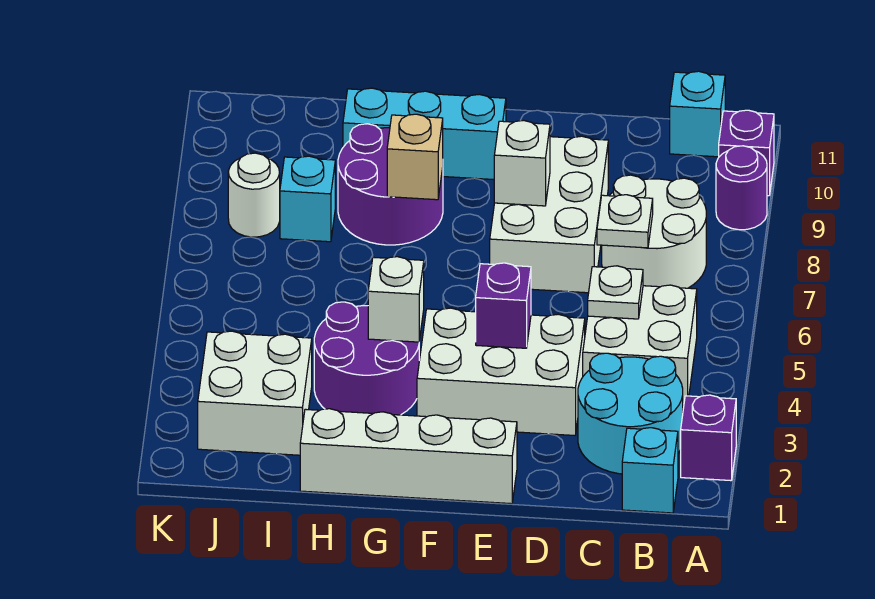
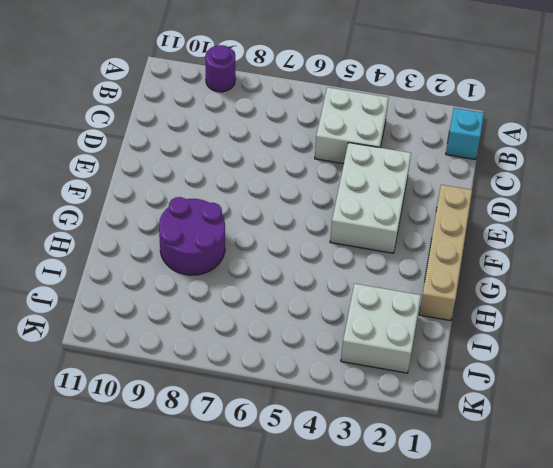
tan 1x4 brick [419,185,472,321] -> white 1x4 brick [300,409,517,504]
none -> purple 1x1 brick [681,395,736,481]
none -> purple 1x1 brick [719,110,774,196]
none -> cyan 2x2 round brick [578,353,683,474]

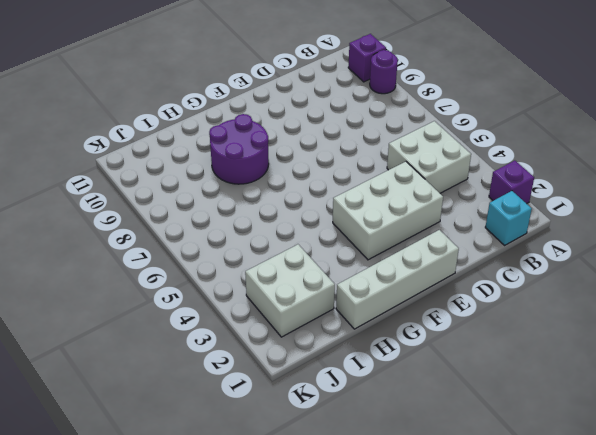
none -> cyan 2x2 round brick [578,353,683,474]
none -> white 2x2 round brick [602,175,706,288]
none -> cyan 1x1 brick [670,71,725,157]

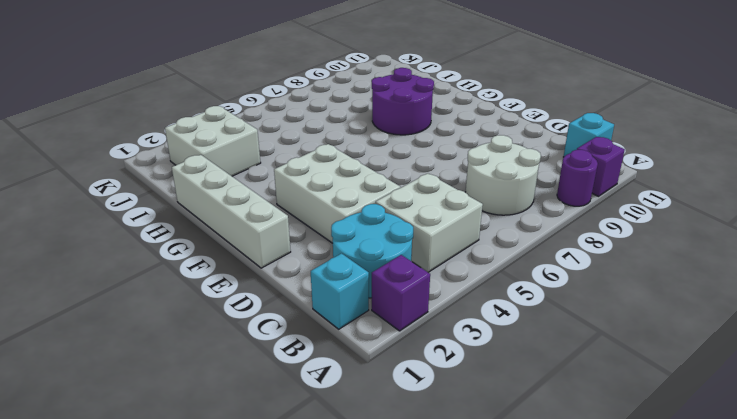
none -> white 2x3 brick [490,136,608,293]
none -> cyan 1x3 brick [343,88,506,180]
none -> purple 2x2 round brick [314,302,419,415]

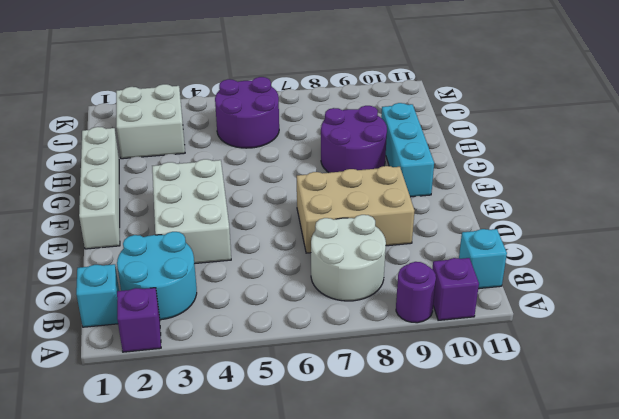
tan 2x3 brick [297,166,415,253] -> white 2x3 brick [490,136,608,293]
purple 2x2 round brick [215,77,279,148] -> purple 2x2 round brick moved to [314,302,419,415]
none -> white 2x2 brick [583,285,697,406]
none -> cyan 1x1 brick [280,156,335,242]
none -> white 1x1 round brick [228,153,280,237]

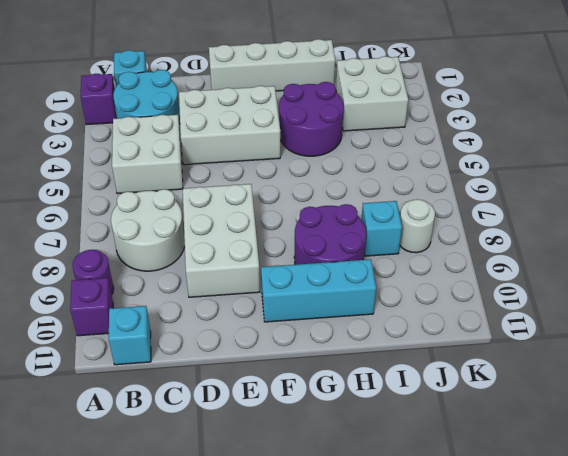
none -> white 1x1 plate [588,266,643,319]
none -> white 1x1 plate [597,195,653,248]
none -> purple 1x1 brick [476,263,531,348]

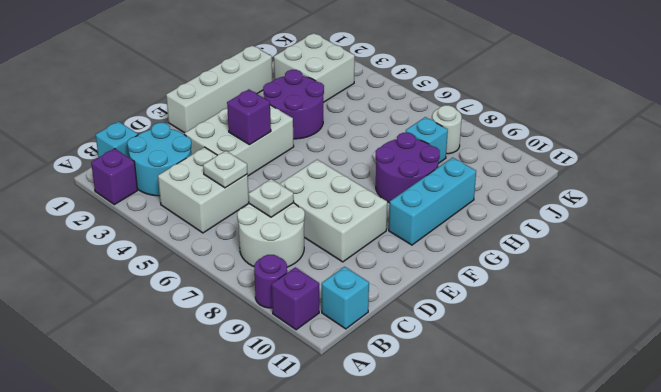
none -> white 1x1 brick [494,120,550,206]
none -> white 1x1 brick [368,257,424,342]
none -> tan 1x1 brick [387,114,443,200]

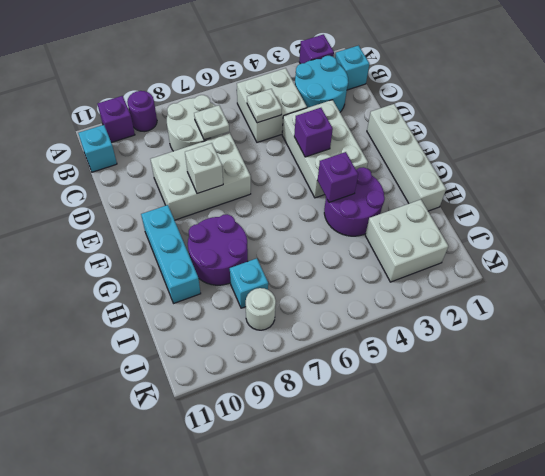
purple 1x1 brick [318,152,358,202] -> white 1x1 brick [368,257,424,342]
none -> tan 1x1 brick [387,114,443,200]

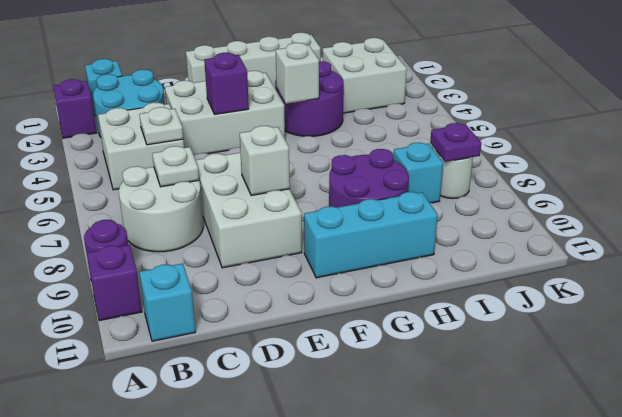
purple 1x1 plate [430,123,481,162] -> none
none -> tan 1x1 brick [387,114,443,200]

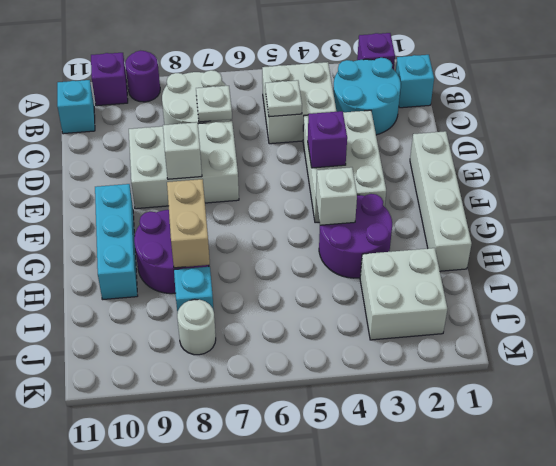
tan 1x2 brick [167,179,210,268] -> tan 1x1 brick [387,114,443,200]

